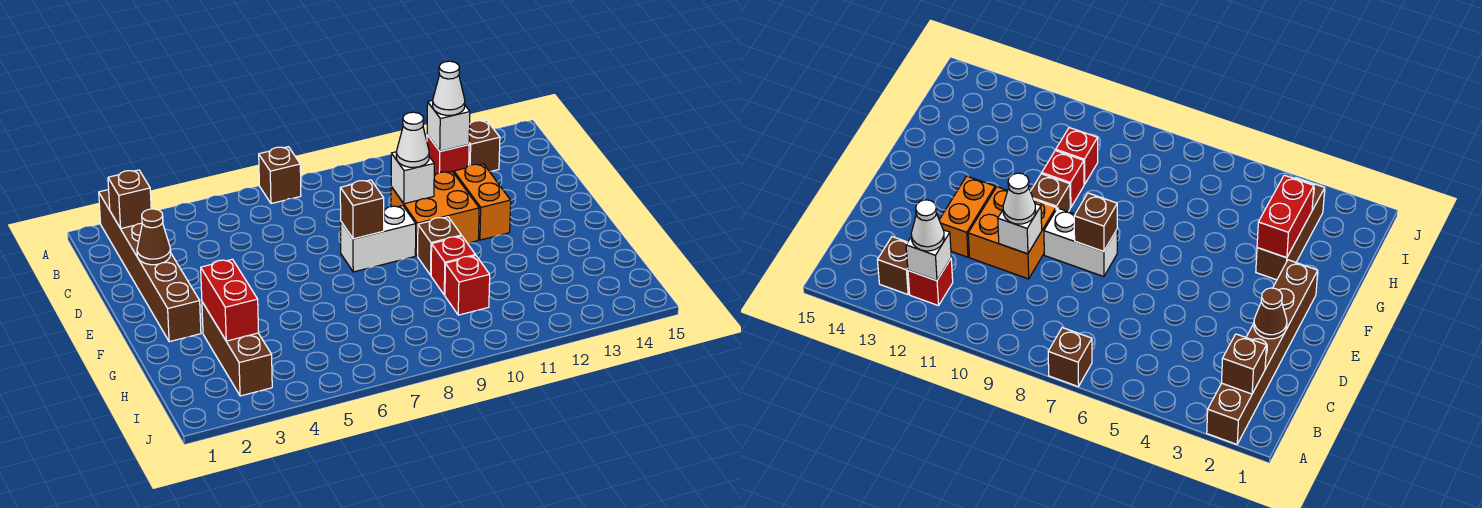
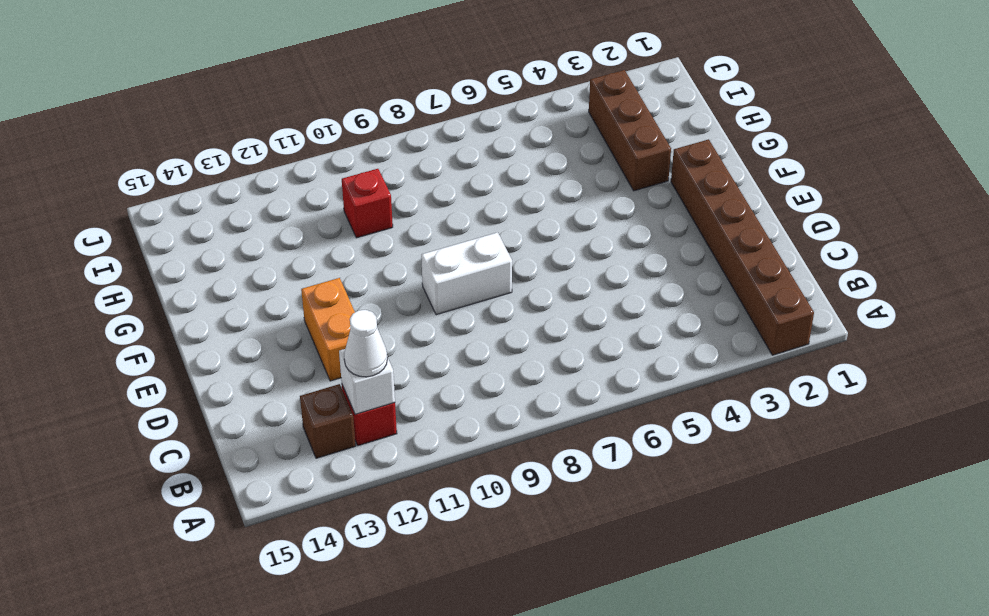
none -> brown 1x1 brick [259,147,301,204]
none -> orange 2x2 brick [391,172,479,256]
none -> brown 1x1 brick [418,217,461,275]

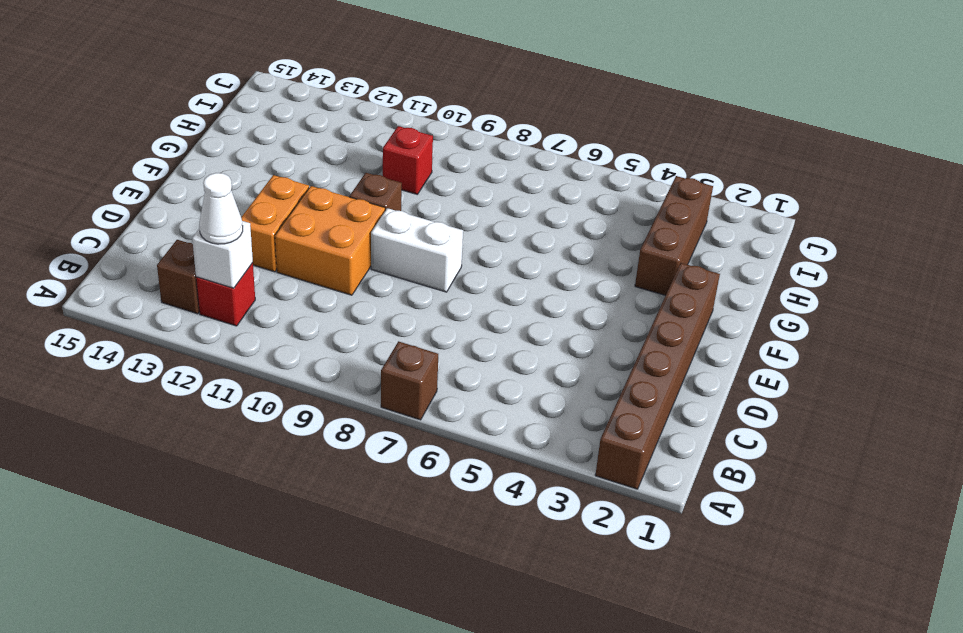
none -> red 1x1 brick [431,236,475,295]
none -> brown 1x1 brick [108,170,151,228]
none -> brown 1x1 cone [137,209,171,265]

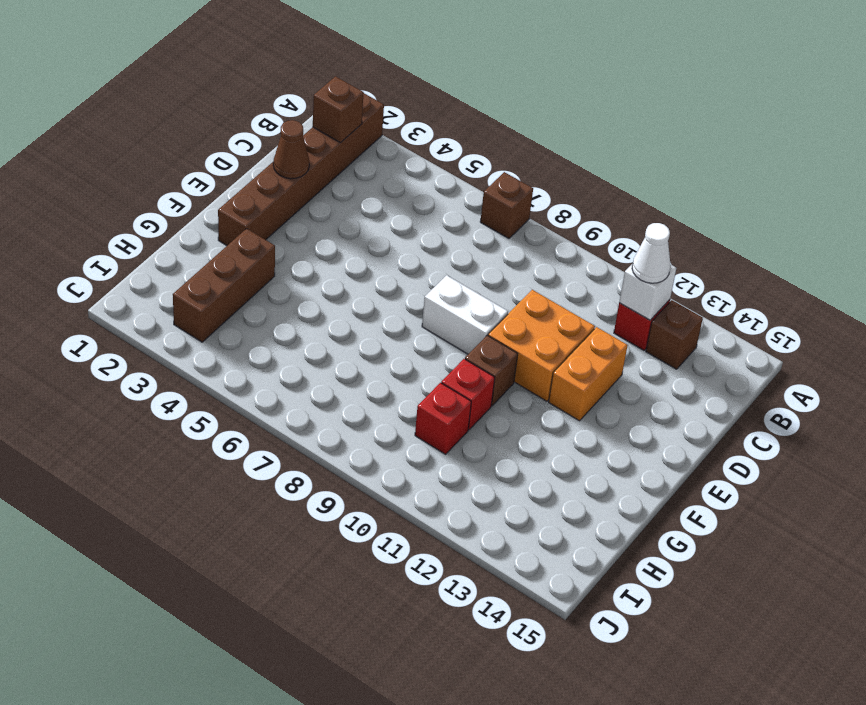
none -> white 1x1 brick [391,152,434,204]
none -> brown 1x1 brick [340,180,384,239]
none -> red 1x2 brick [201,259,259,341]

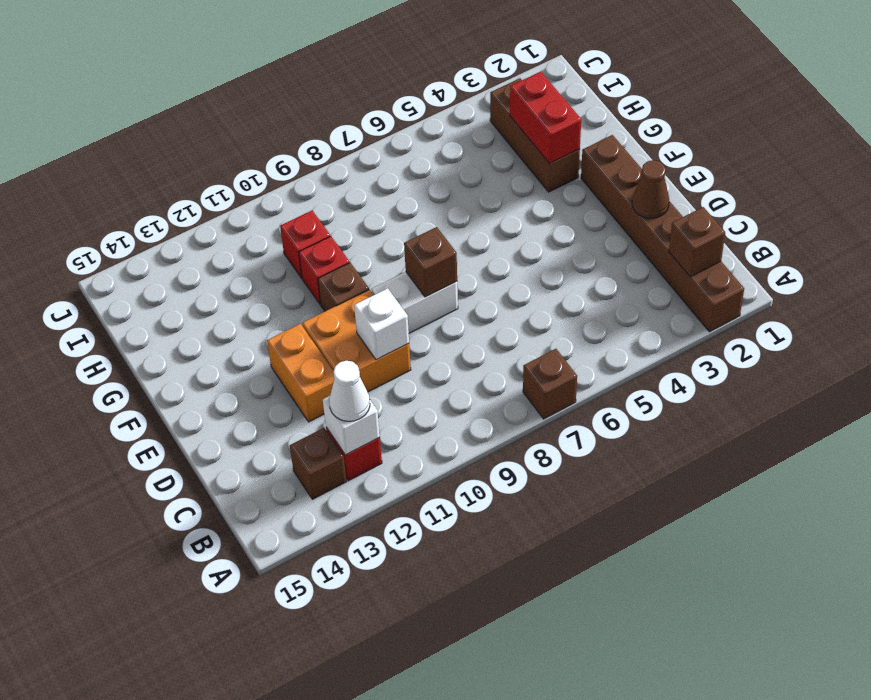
none -> white 1x1 cone [396,112,429,167]

